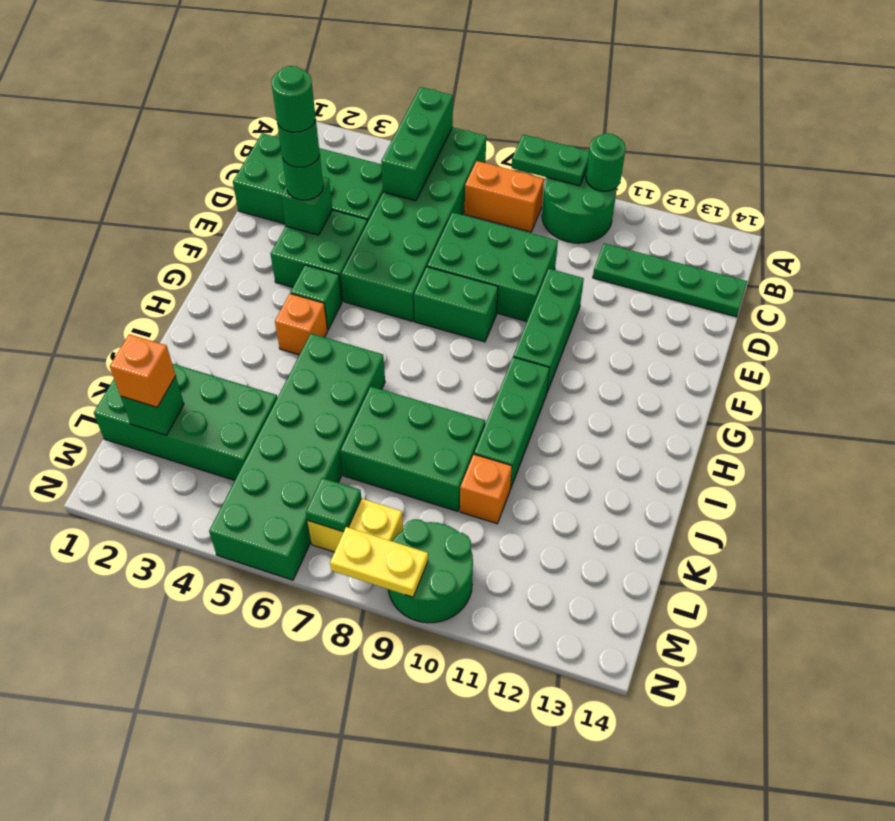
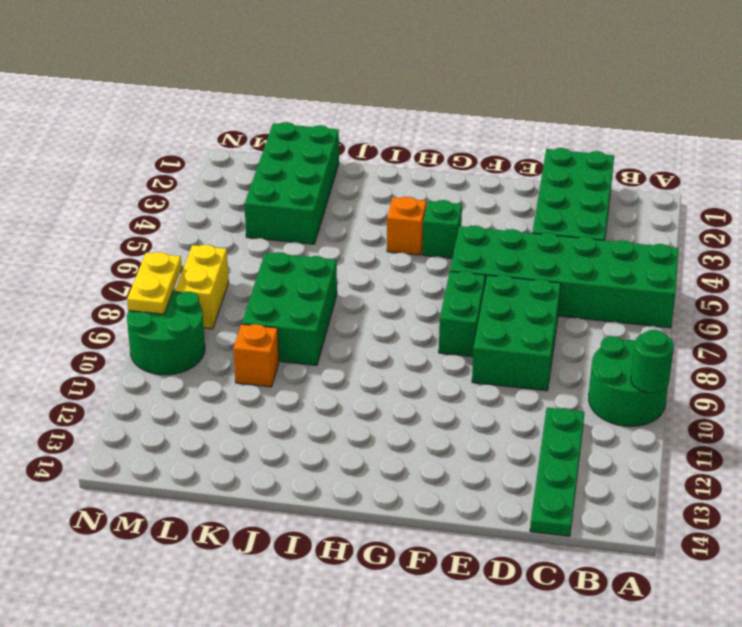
none -> orange 1x2 brick [465,161,544,232]
none -> green 2x2 brick [271,210,367,301]
none -> green 1x3 brick [513,269,584,392]

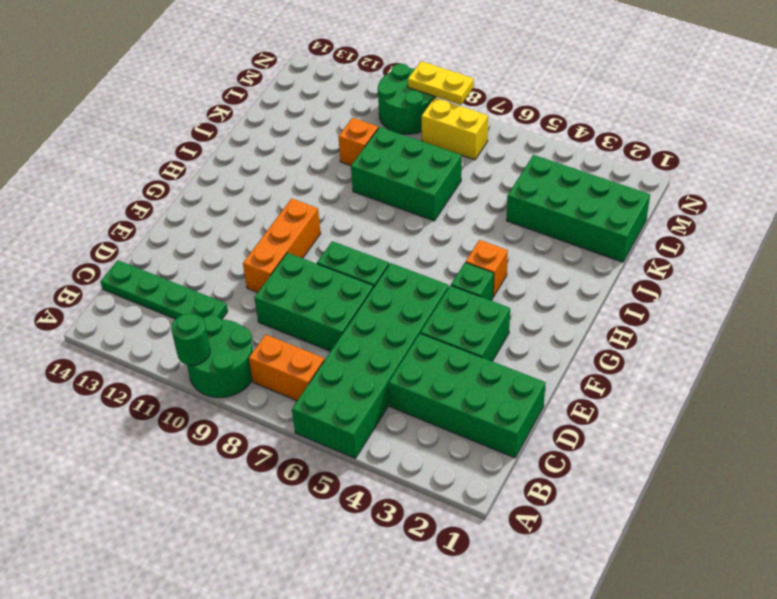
orange 1x3 brick [243,199,321,292] -> green 1x3 brick [513,269,584,392]
none -> green 1x3 brick [474,357,549,489]
none -> green 2x6 brick [209,334,385,580]
none -> green 1x3 brick [381,87,453,201]

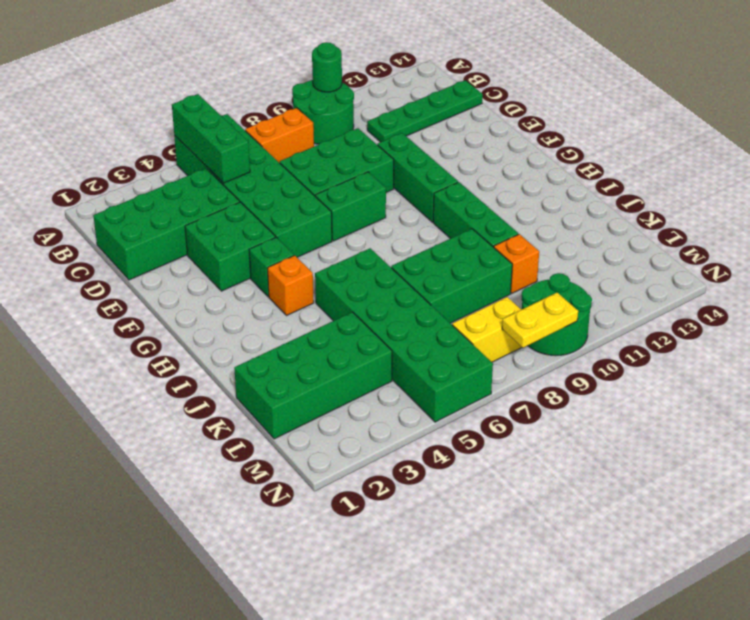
none -> green 1x2 plate [512,135,589,186]
none -> green 1x1 brick [281,177,332,235]
none -> green 1x1 brick [121,376,184,435]

